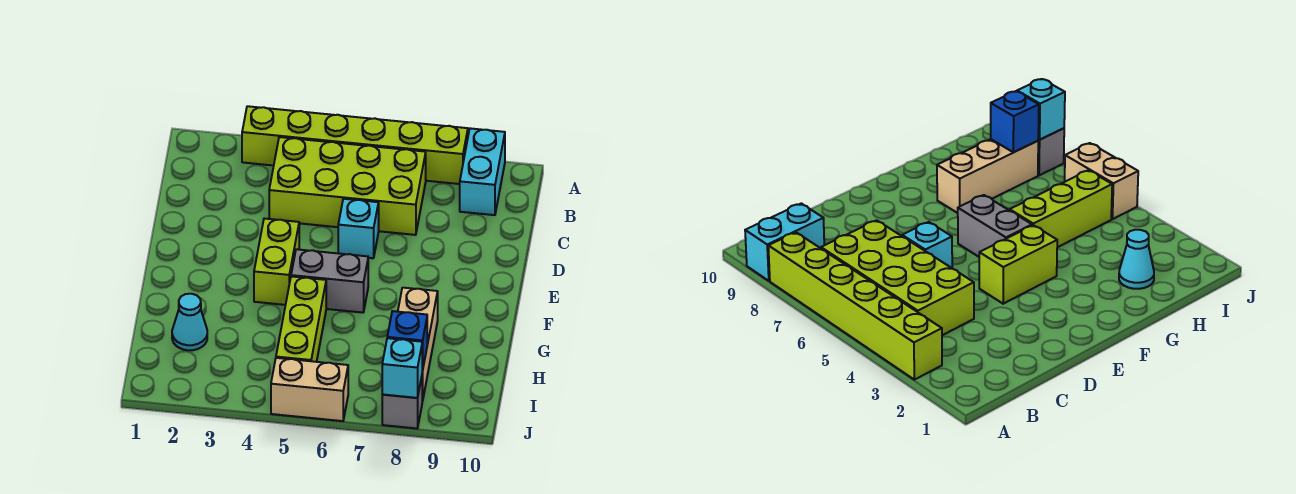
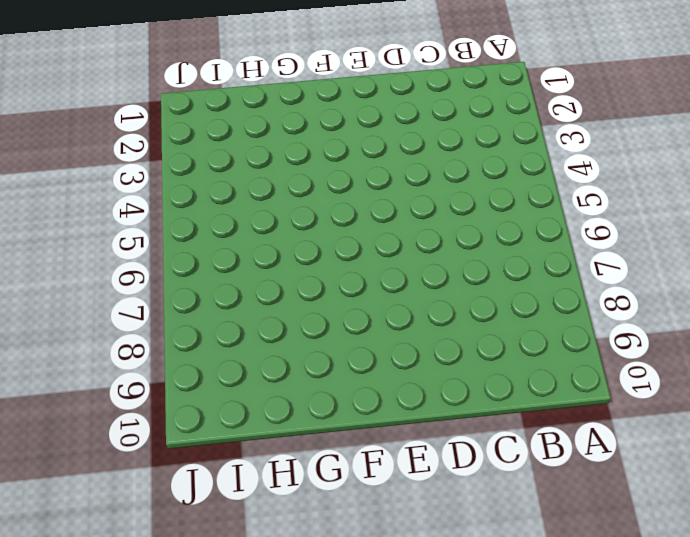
none -> lime 1x6 brick [242,106,468,184]
none -> cyan 1x2 brick [460,128,505,215]
none -> lime 2x4 brick [269,137,426,235]

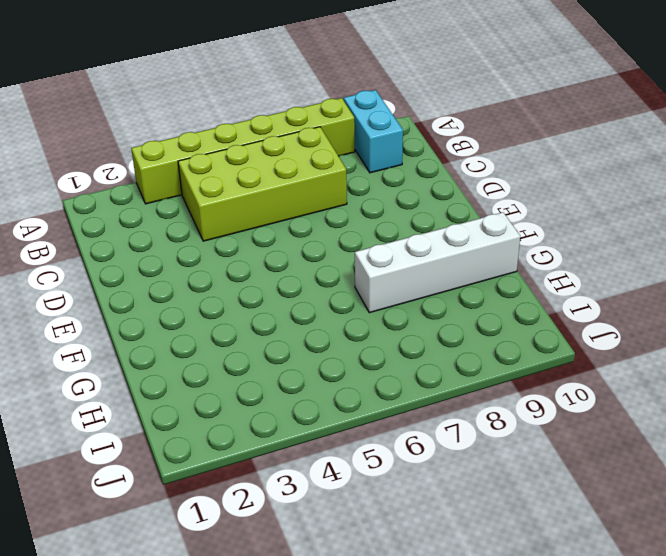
white 1x4 brick [355,212,520,313] -> tan 1x3 brick [398,288,438,401]
none -> cyan 1x1 brick [338,199,379,258]
none -> lime 1x2 brick [254,219,299,305]
none -> grey 1x2 brick [291,249,368,313]

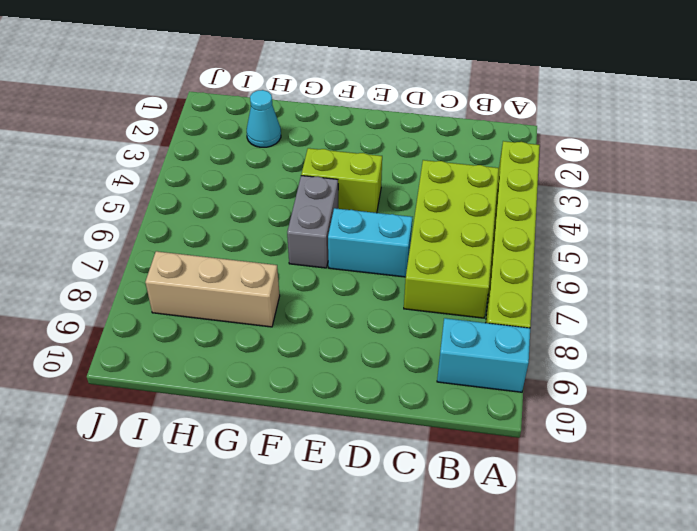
cyan 1x2 brick [328,208,412,277] -> cyan 1x1 brick [338,199,379,258]
none -> lime 1x3 brick [276,276,326,362]
none -> tan 1x2 brick [271,358,348,421]
none -> grey 1x1 brick [382,377,422,428]

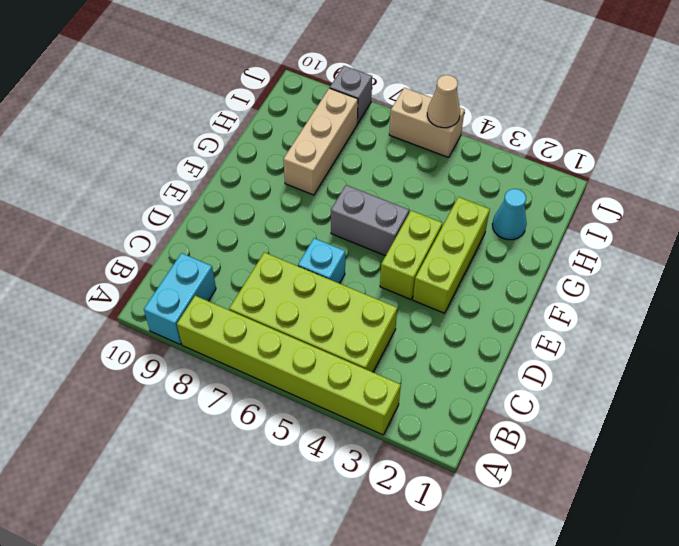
lime 1x3 brick [413,197,490,313] -> lime 1x3 brick moved to [276,276,326,362]
tan 1x1 cone [427,75,460,128] -> none
none -> blue 1x1 brick [387,311,427,370]
none -> cyan 1x1 brick [382,338,423,398]

